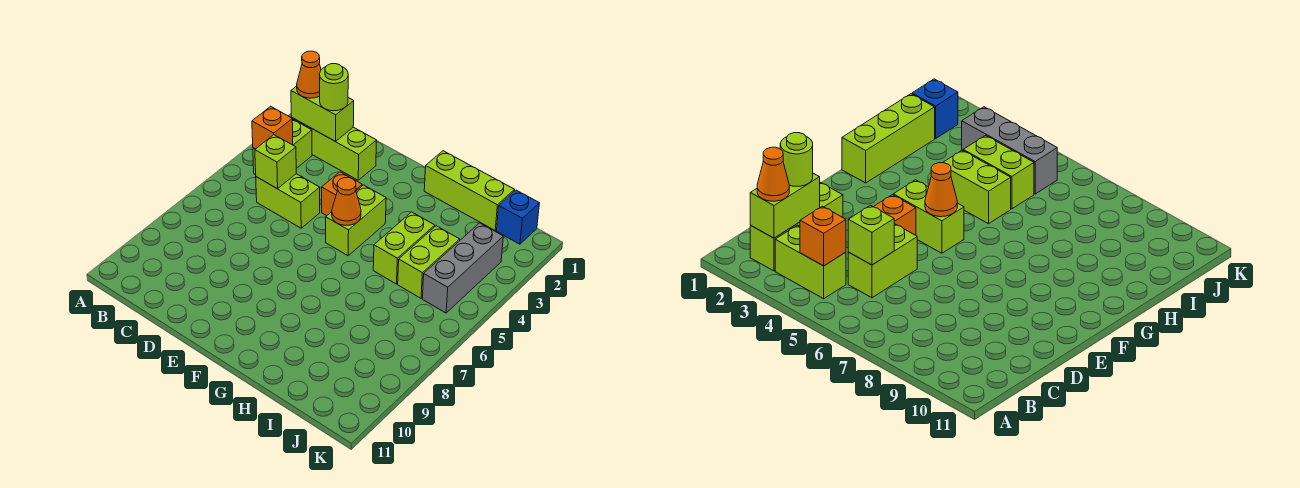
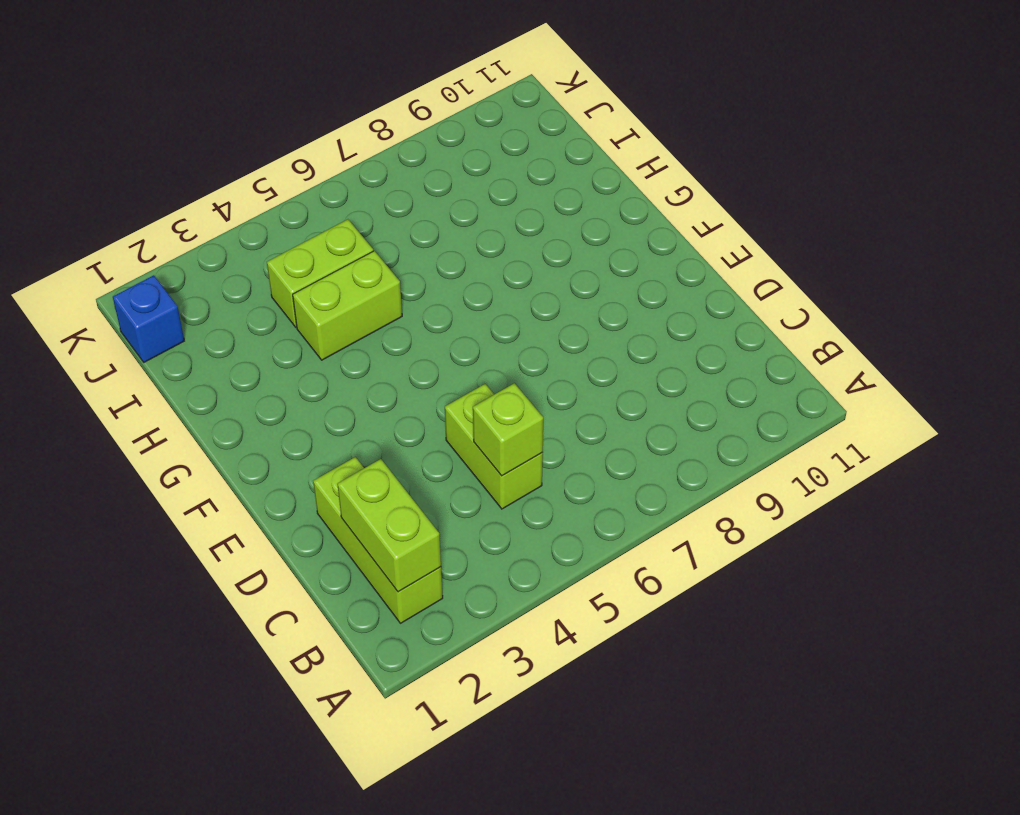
none -> lime 1x2 brick [253,119,312,175]
none -> orange 1x1 brick [322,172,363,216]
none -> lime 1x2 brick [326,185,386,256]

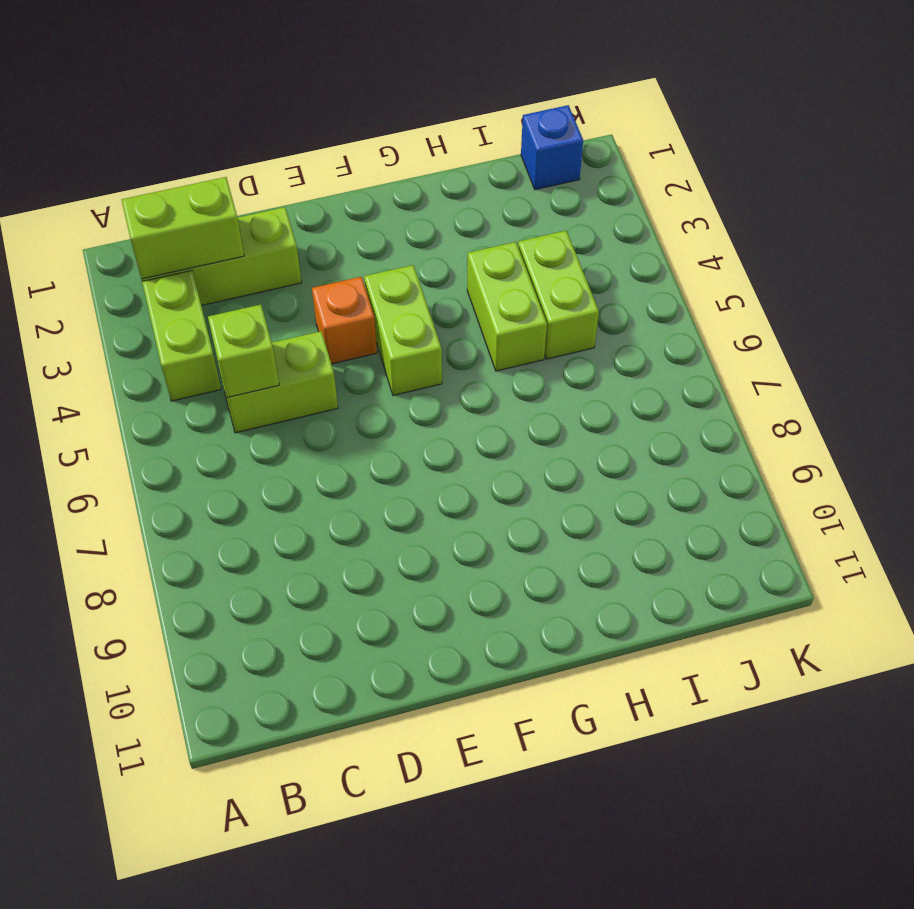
none -> lime 1x3 brick [424,151,515,230]
none -> grey 1x3 brick [422,223,503,313]
none -> orange 1x1 brick [252,106,293,149]

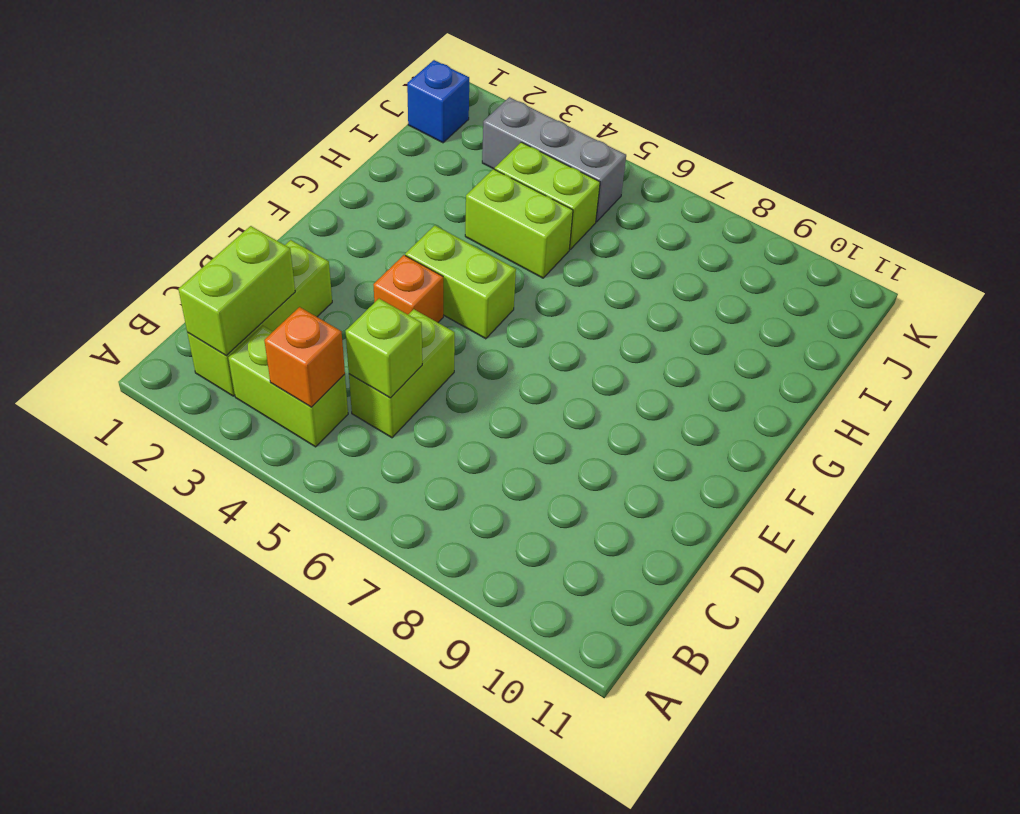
none -> lime 1x3 brick [424,151,515,230]
none -> orange 1x1 cone [332,177,361,226]
none -> orange 1x1 cone [297,51,321,98]

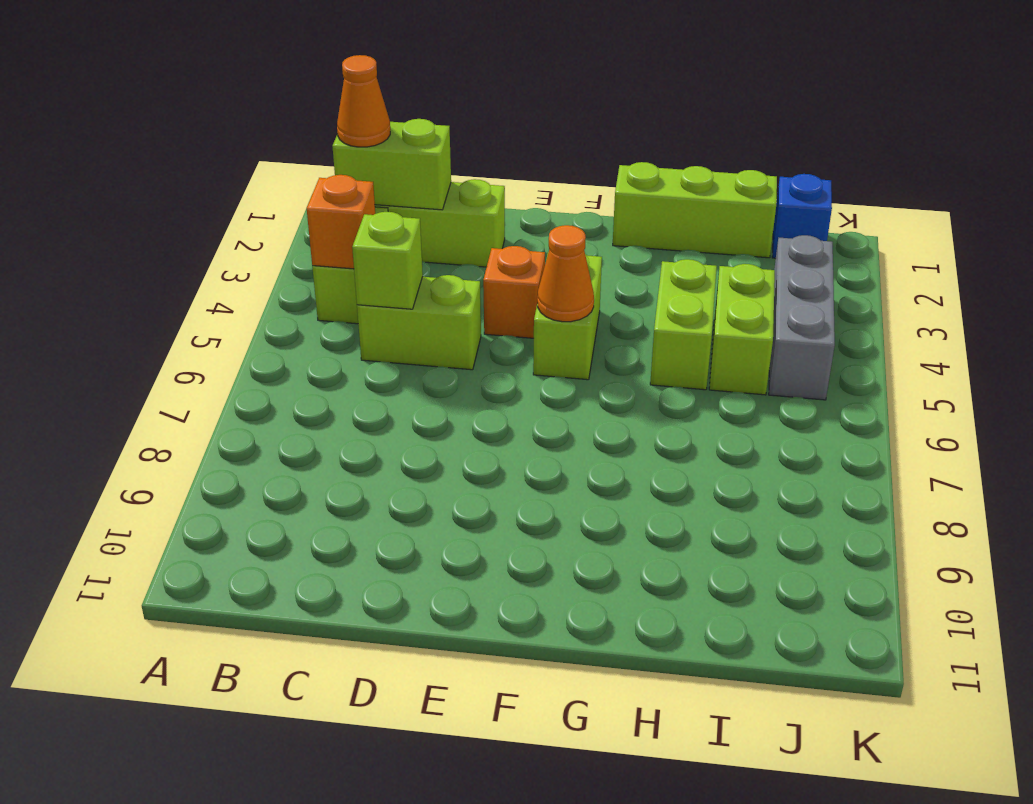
none -> lime 1x1 round brick [320,64,348,111]

